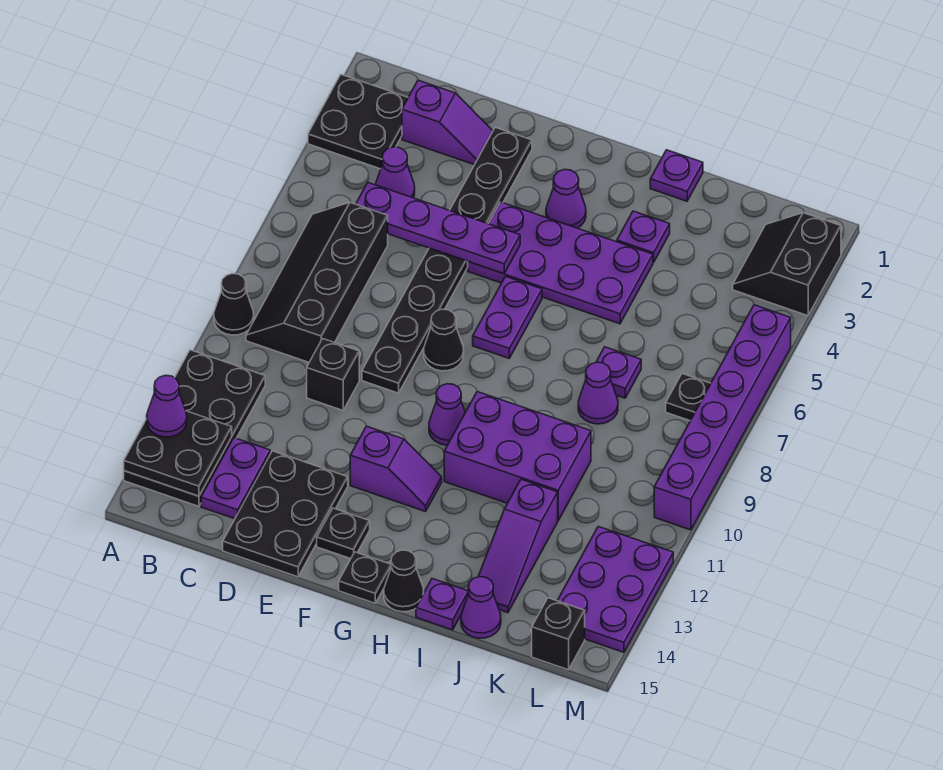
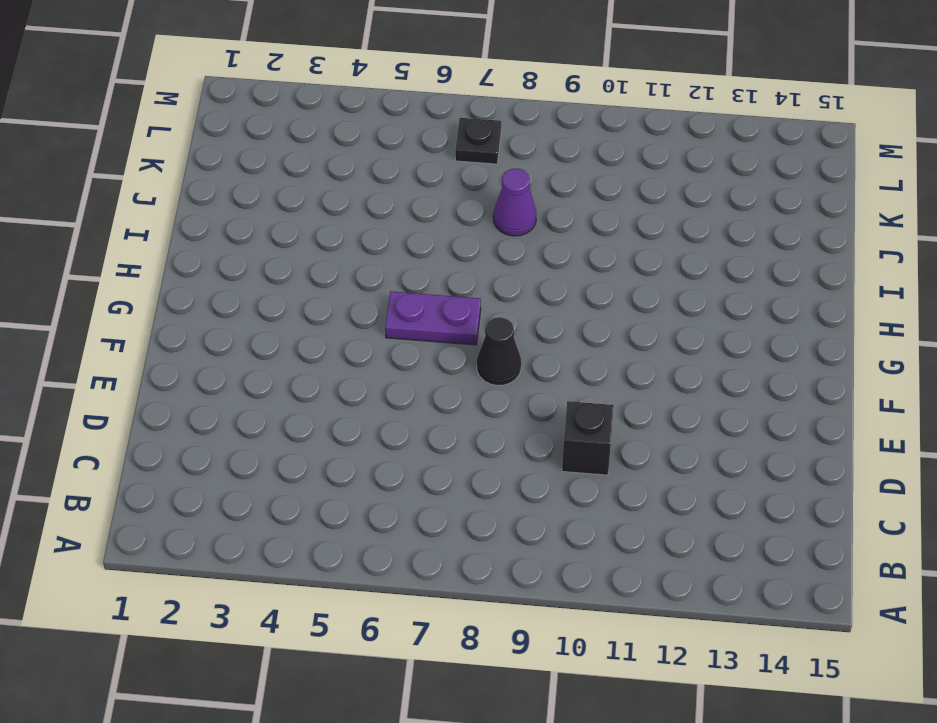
none -> black 2x2 plate [308,75,408,169]
none -> black 1x1 cone [214,274,254,335]
none -> black 2x4 plate [124,350,265,506]
none -> black 2x4 slope [246,202,388,362]

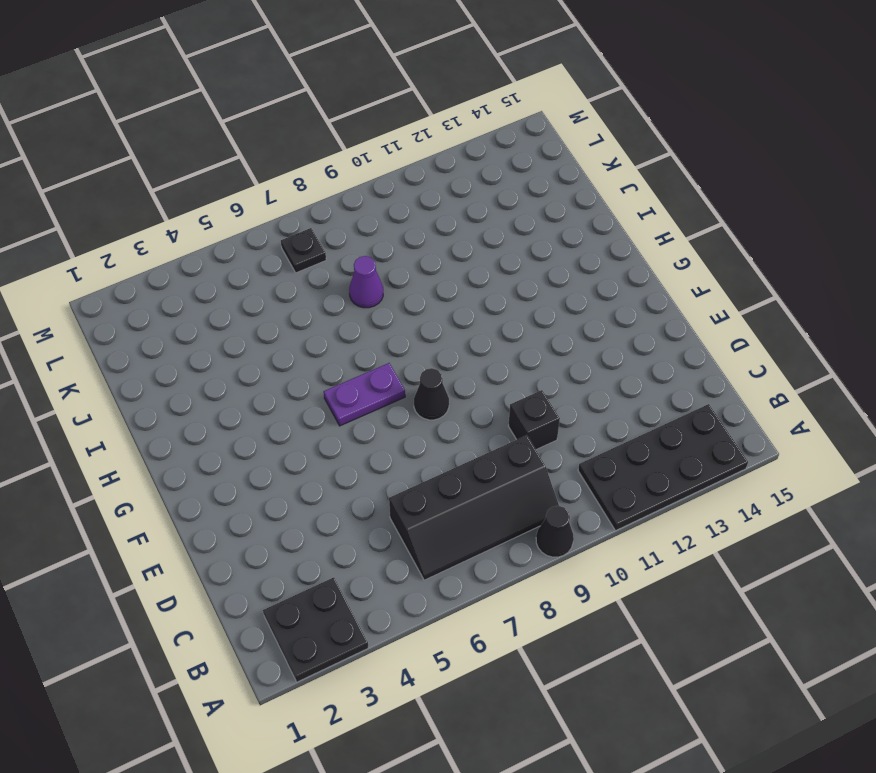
none -> purple 1x2 slope [402,80,493,165]
none -> purple 1x1 cone [375,147,415,198]
none -> purple 1x2 plate [201,438,270,519]
none -> black 2x3 plate [223,451,348,577]

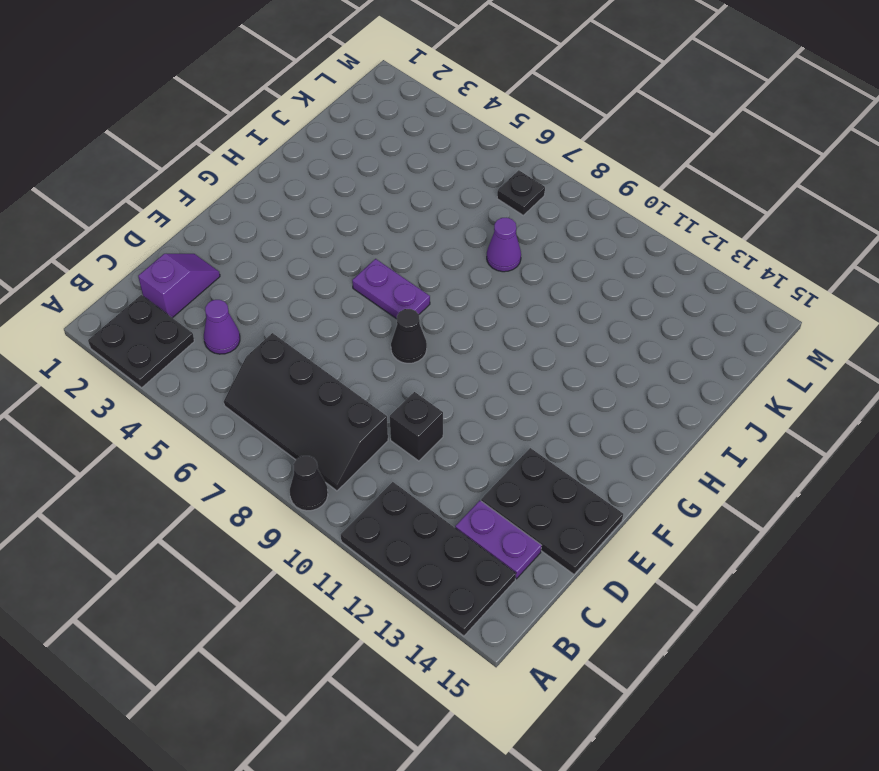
none -> black 1x8 plate [362,127,532,393]
none -> purple 2x4 plate [468,202,653,324]
none -> purple 1x2 slope [350,426,442,512]
none -> black 1x1 plate [317,508,370,559]

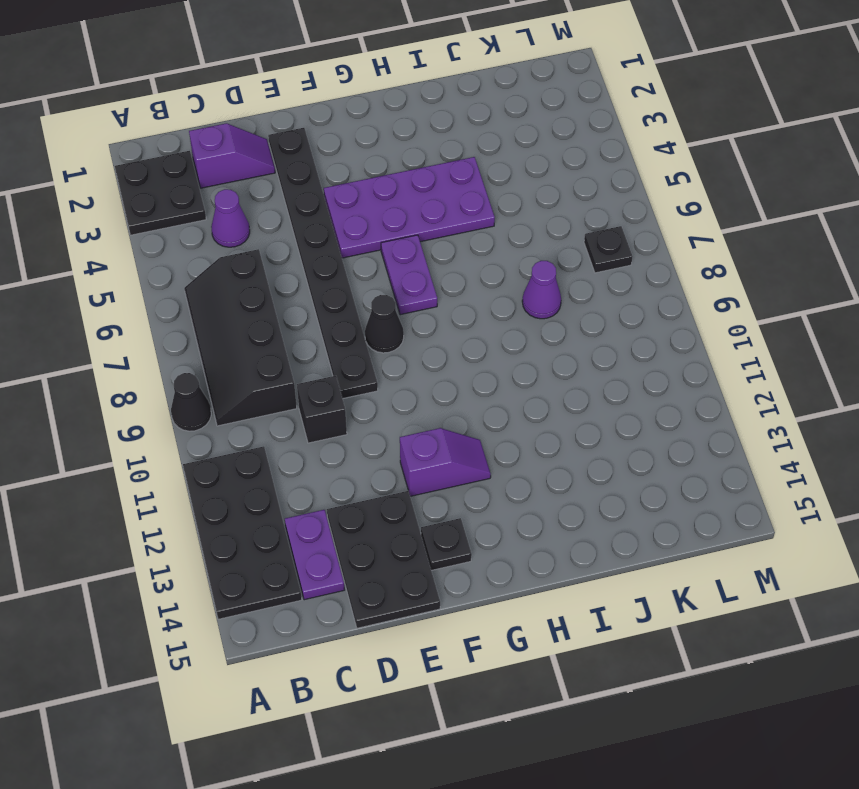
none -> purple 1x1 cone [546,169,586,228]
none -> purple 1x1 cone [429,384,465,445]
none -> black 1x1 plate [339,552,391,603]
none -> purple 2x3 brick [444,392,591,520]

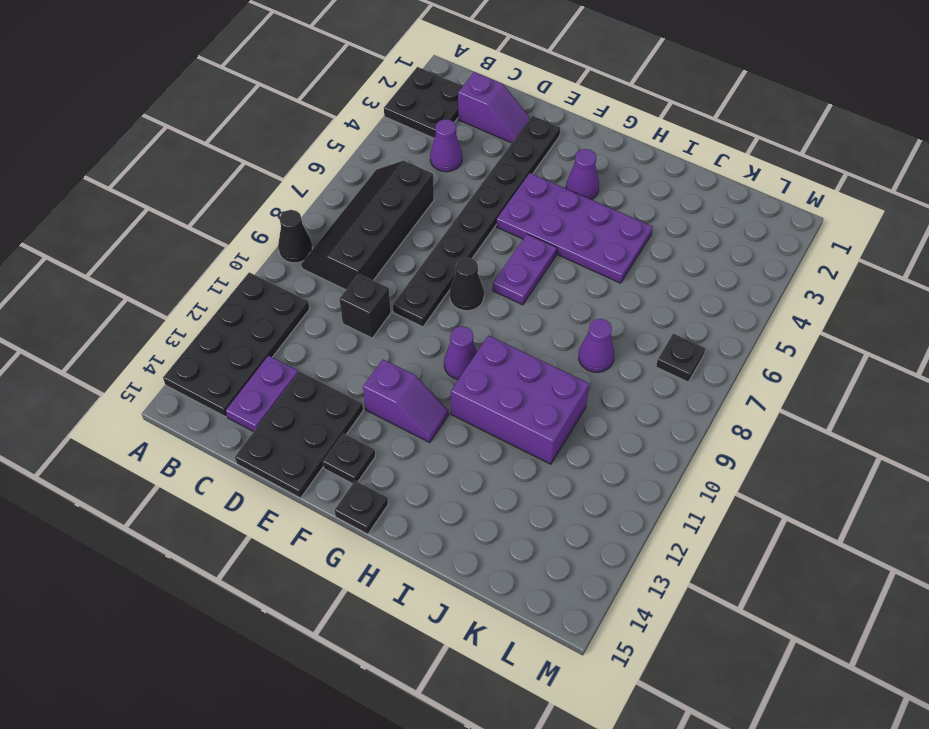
none -> black 1x1 cone [384,550,424,612]
none -> purple 1x1 plate [650,150,703,201]
none -> purple 1x1 plate [617,211,670,263]
none -> purple 1x1 plate [416,579,468,630]

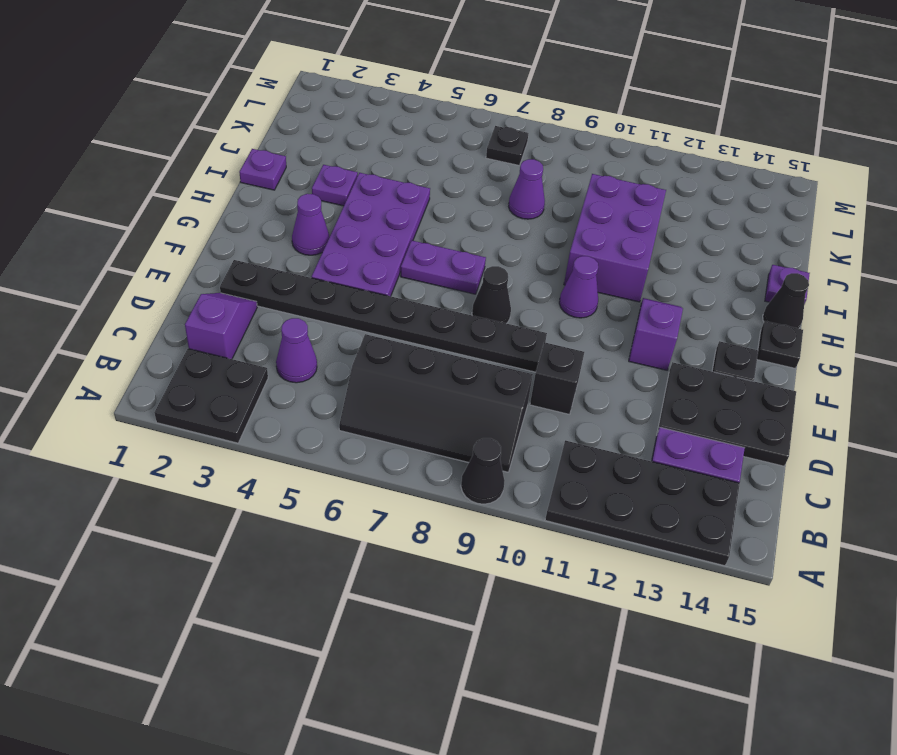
none -> purple 1x1 plate [596,347,641,398]
none -> purple 1x3 slope [478,480,558,613]
none -> purple 1x1 cone [461,577,501,638]
none -> black 2x2 slope [733,213,841,316]

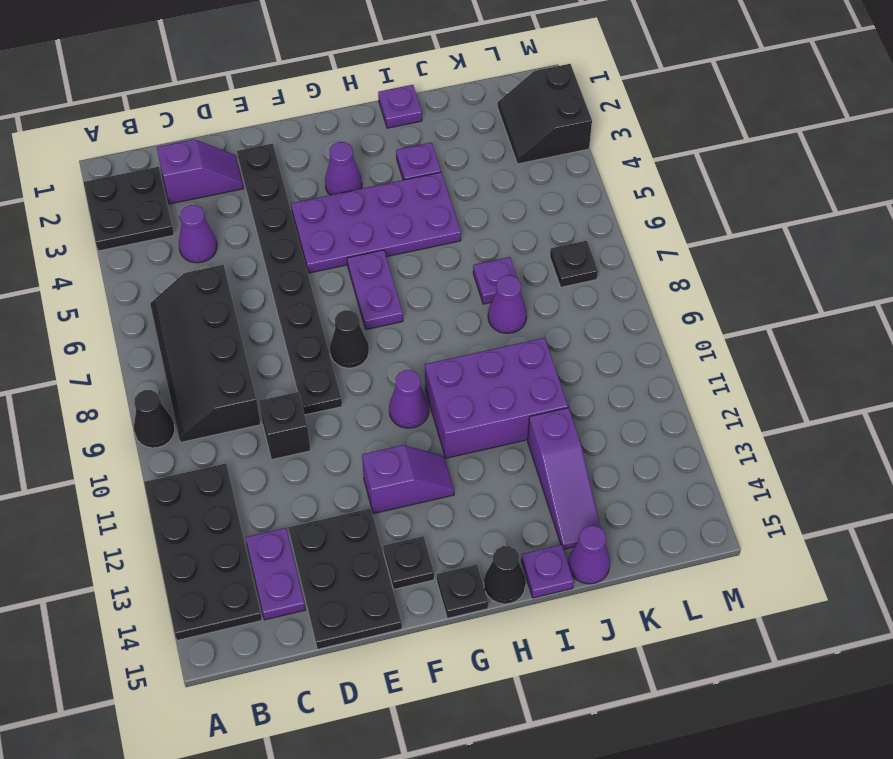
none -> purple 2x3 plate [557,527,673,652]
none -> black 1x1 brick [532,598,585,670]
none -> purple 1x6 brick [654,305,791,530]
none -> black 2x2 plate [124,411,232,496]

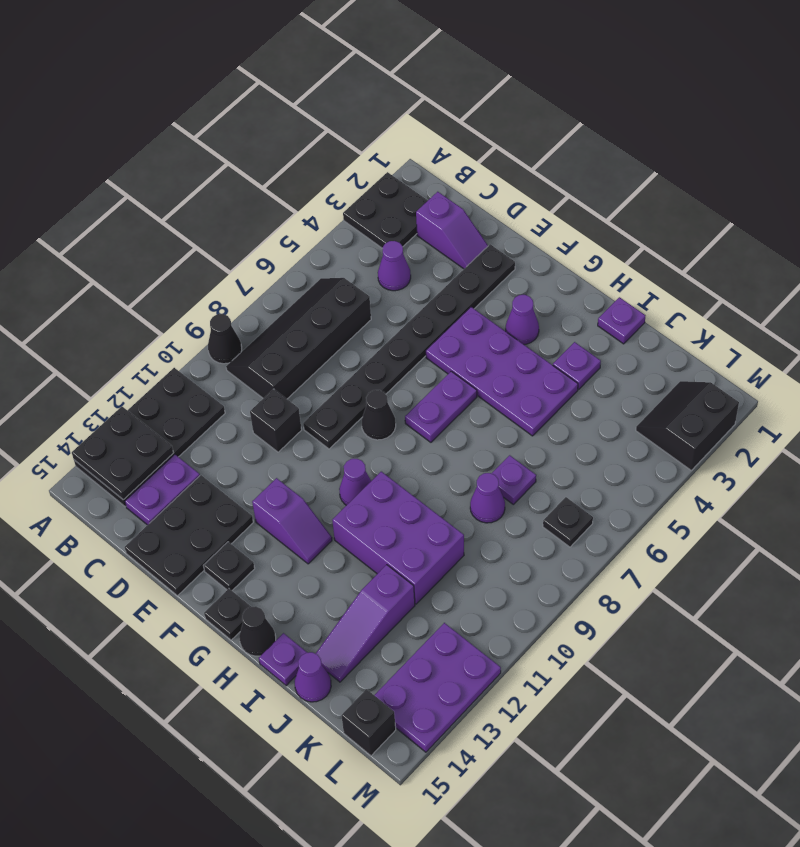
none -> purple 1x6 brick [654,305,791,530]
none -> purple 1x4 plate [356,183,520,274]
none -> purple 1x1 cone [147,375,187,437]

